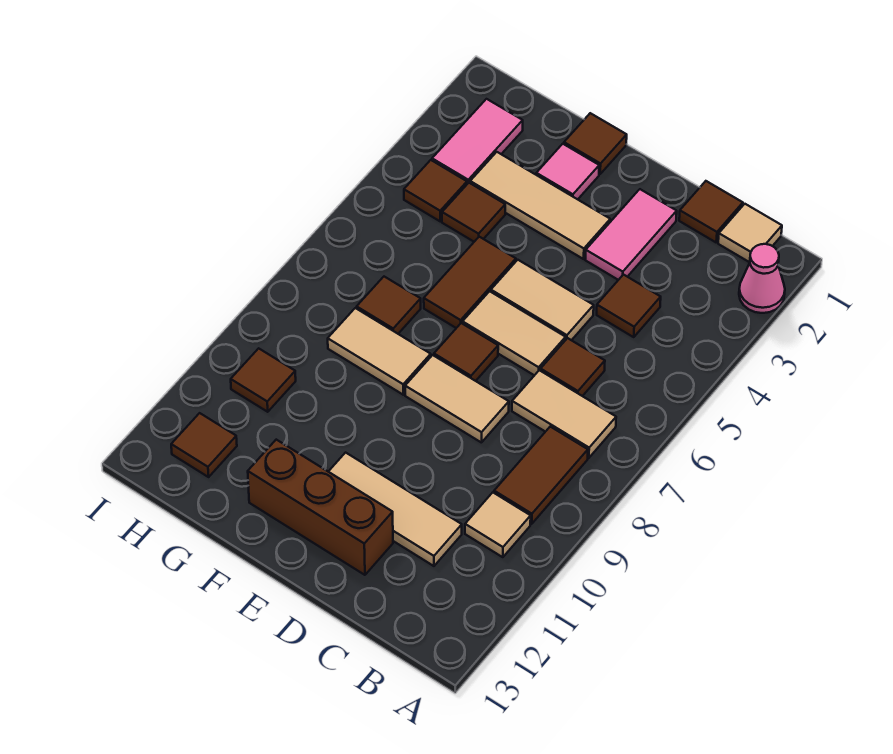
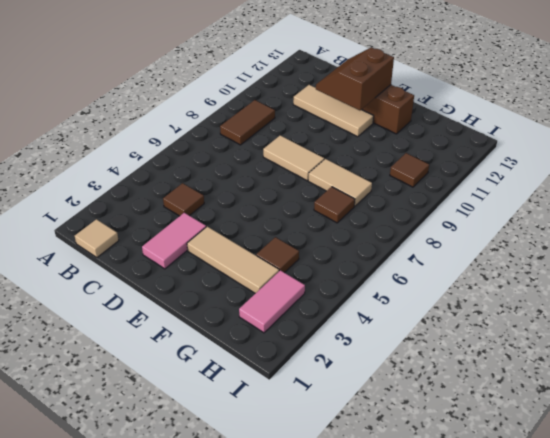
brown 2x2 slope [316,47,394,110] -> none
none -> pink 1x1 cone [739,244,785,313]
none -> tan 1x2 tile [512,370,616,458]
none -> tan 1x1 tile [465,493,531,557]

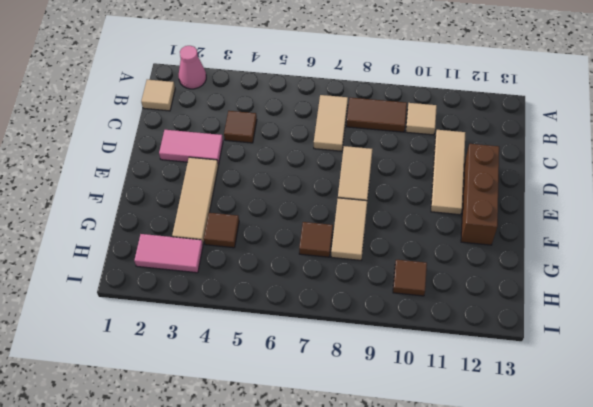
none -> brown 1x1 tile [679,181,743,242]
none -> brown 1x1 tile [541,338,605,396]
none -> tan 1x2 tile [491,260,594,340]

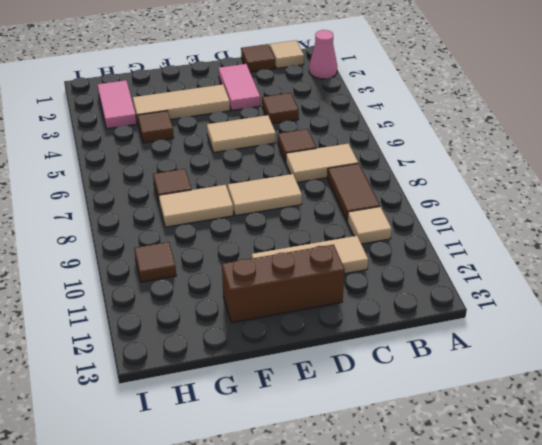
none -> tan 1x2 tile [463,291,566,375]
none -> brown 1x1 tile [434,323,498,381]
none -> brown 1x1 tile [564,113,627,174]

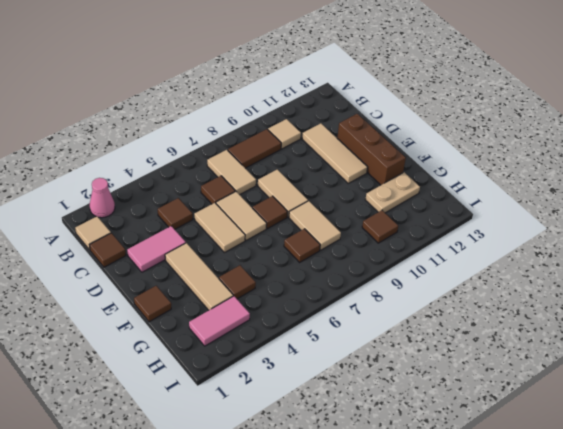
tan 1x2 plate [365,172,420,213] -> none
none -> pink 1x1 tile [536,144,599,199]
none -> brown 1x2 tile [424,237,516,328]
none -> brown 1x1 tile [404,160,467,221]

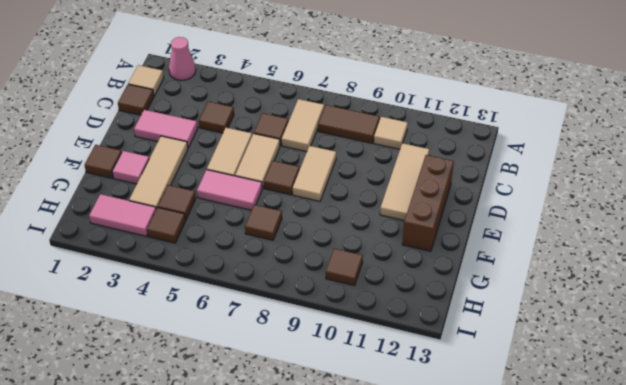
pink 1x2 tile [197,170,262,210] -> brown 1x2 tile [424,237,516,328]
none -> tan 1x2 tile [328,308,431,395]
none -> brown 1x1 tile [171,413,237,477]

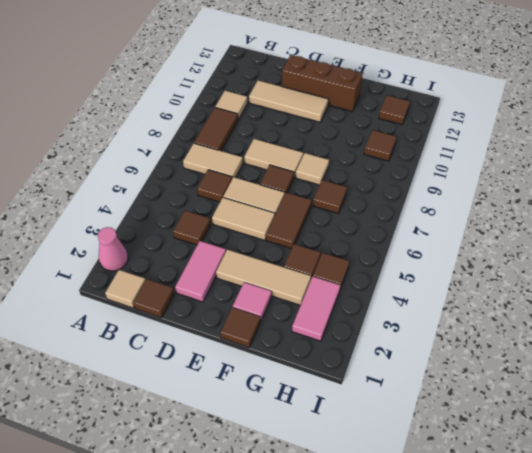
tan 1x1 tile [296,153,329,185] -> tan 1x2 tile [328,308,431,395]

